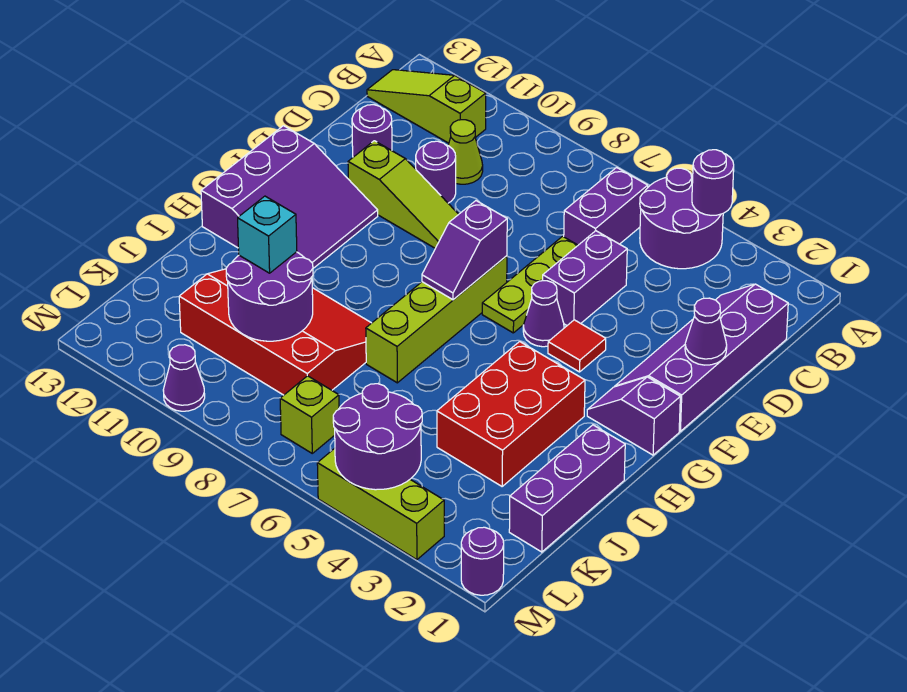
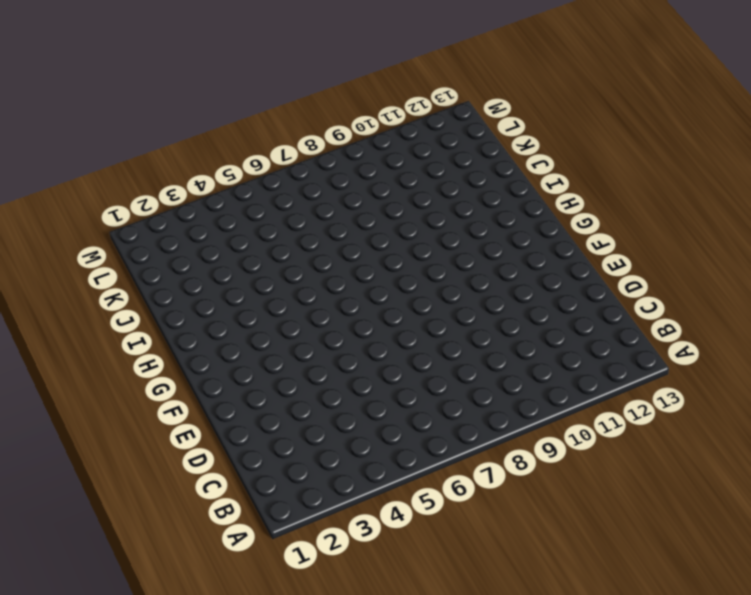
none -> purple 2x2 round brick [640,168,723,269]
none -> purple 1x2 brick [564,167,648,245]
none -> lime 1x3 slope [367,70,486,143]

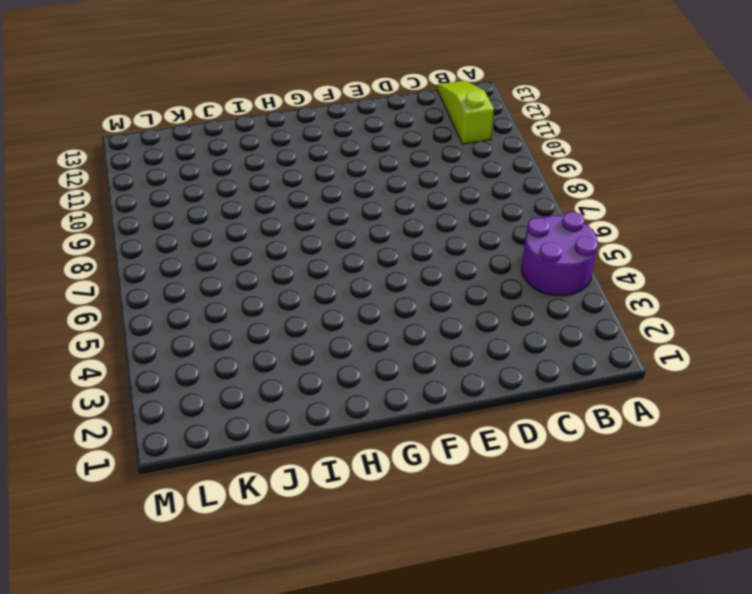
none -> purple 1x2 brick [564,167,648,245]
none -> purple 2x4 slope [615,284,788,431]
none -> lime 1x1 cone [448,120,483,184]

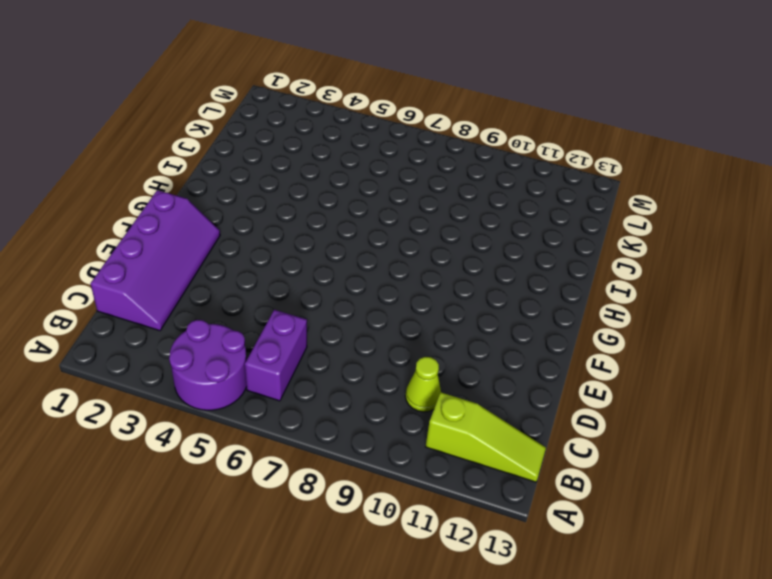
none -> purple 1x2 brick [543,231,627,325]
none -> lime 1x3 plate [482,236,578,333]
none -> purple 1x1 round brick [416,141,456,203]

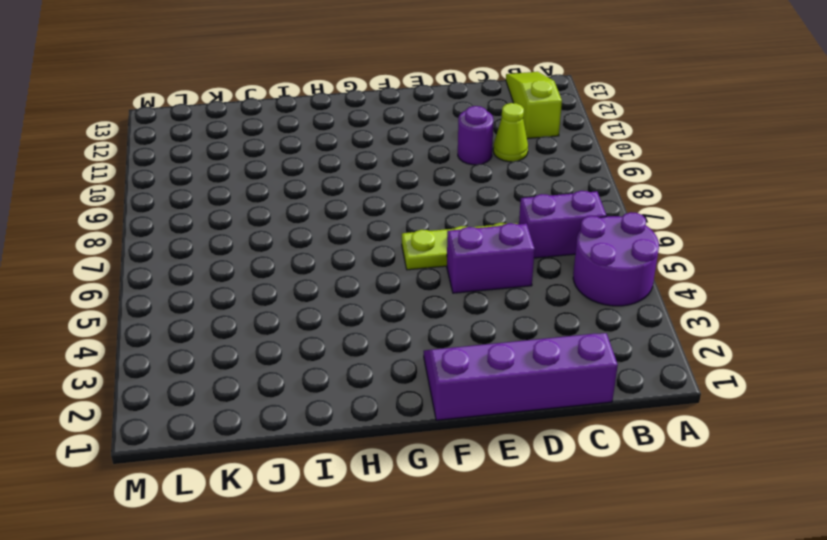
none -> purple 1x1 round brick [352,105,392,157]
none -> lime 1x3 slope [348,141,459,248]
none -> red 1x1 tile [548,320,606,372]

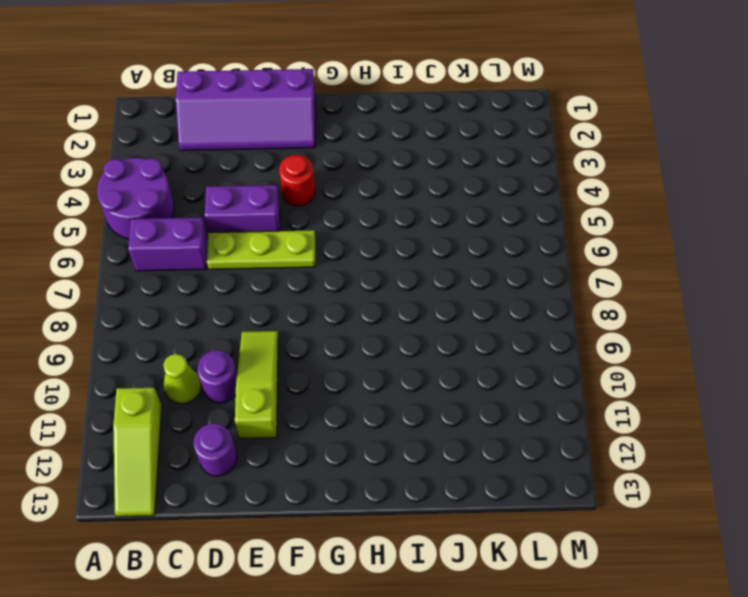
red 1x1 round brick [279,155,315,206] -> red 1x1 tile [548,320,606,372]
none -> purple 1x1 cone [523,280,564,347]
none -> lime 1x4 brick [366,256,507,383]
none -> purple 3x3 slope [201,126,378,268]

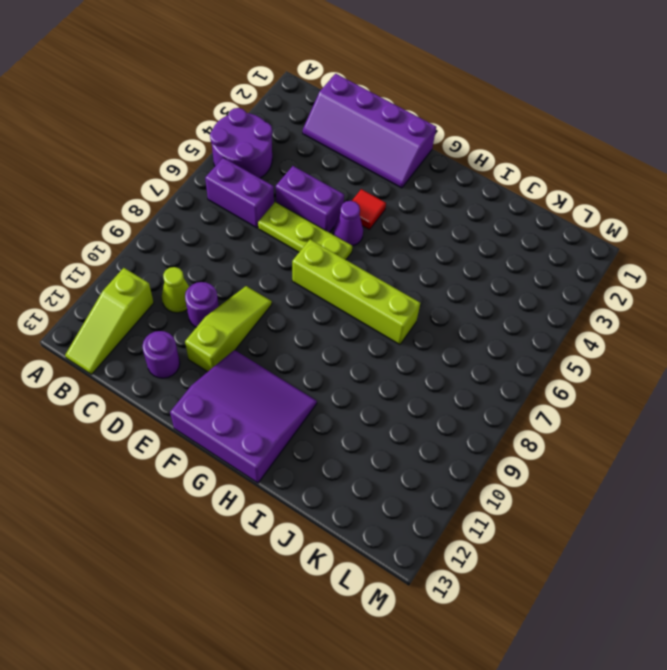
none -> purple 1x2 slope [587,377,680,455]
none -> red 2x3 brick [437,342,585,486]
none -> purple 1x3 brick [509,425,625,552]

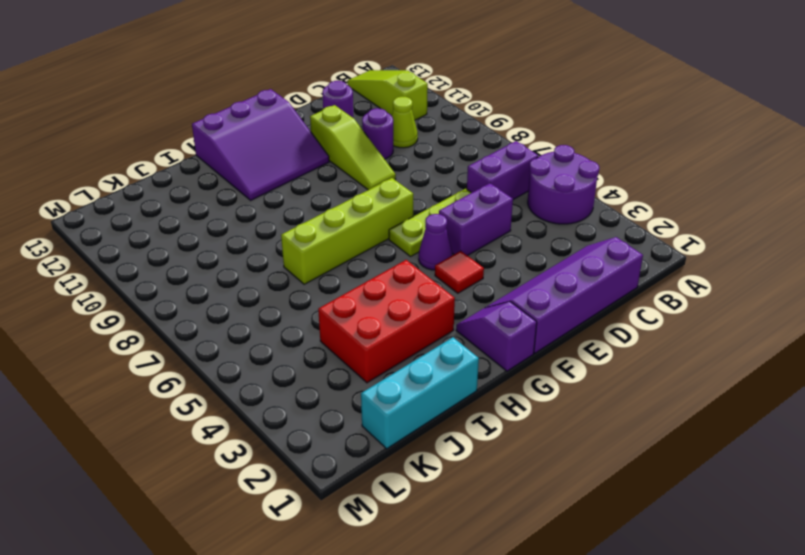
cyan 1x3 brick [361,337,479,449] -> purple 1x3 brick [509,425,625,552]
none -> red 3x4 slope [179,269,371,395]
none -> lime 1x1 brick [280,376,339,453]
none -> purple 1x1 round brick [461,527,504,595]

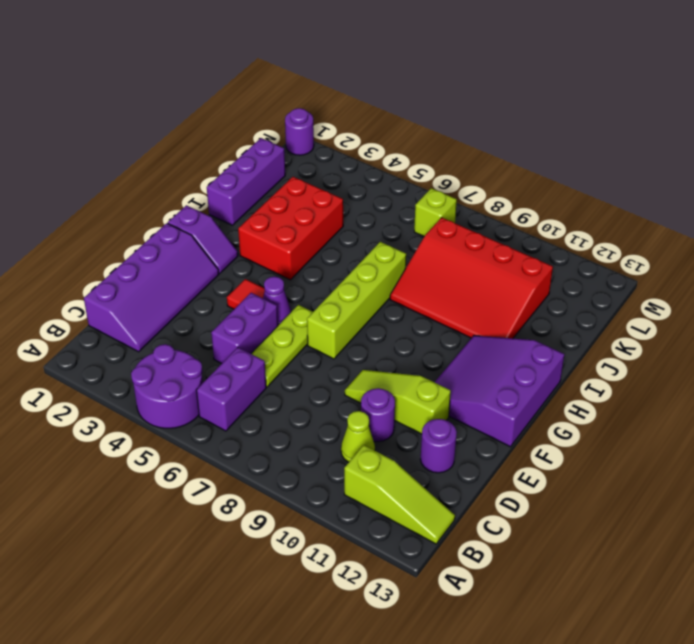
none -> lime 1x3 brick [317,448,444,560]
none -> purple 1x1 cone [163,345,205,411]
none -> purple 1x1 round brick [692,150,734,215]

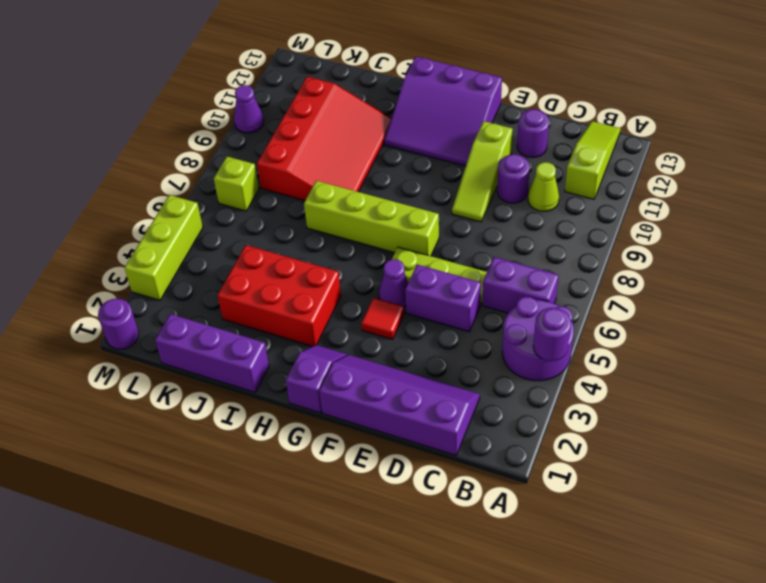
none -> purple 1x1 cone [685,298,727,365]
none -> purple 1x2 slope [422,201,507,300]
none -> purple 2x2 round brick [226,252,313,341]

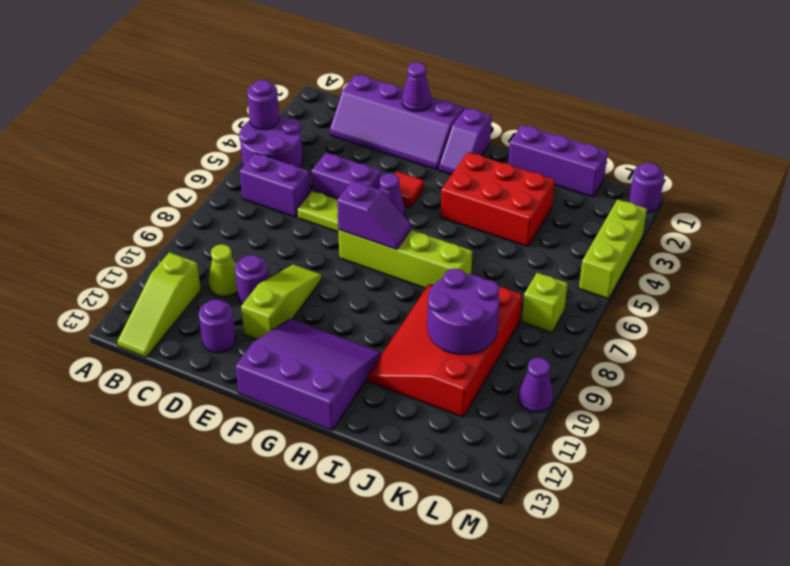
none -> purple 2x2 round brick [333,384,422,490]
none -> cyan 1x1 brick [238,196,297,273]

